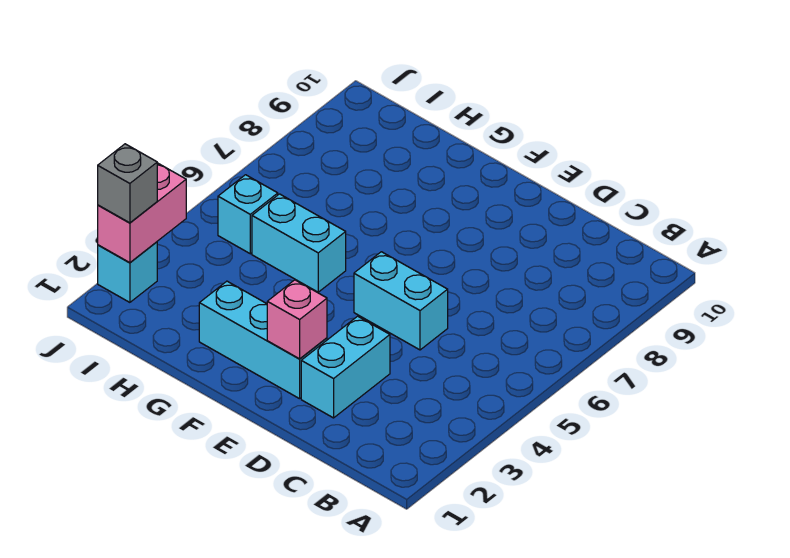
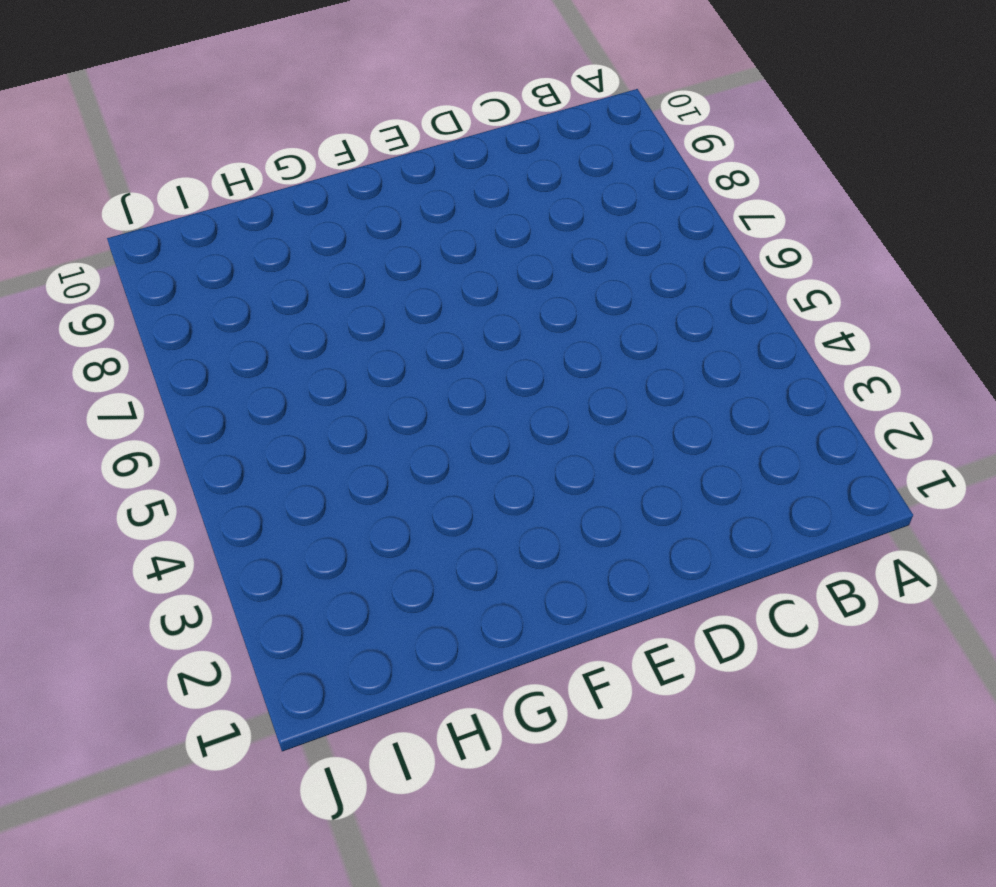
none -> cyan 1x2 brick [301,316,390,418]
none -> cyan 1x2 brick [354,252,448,350]

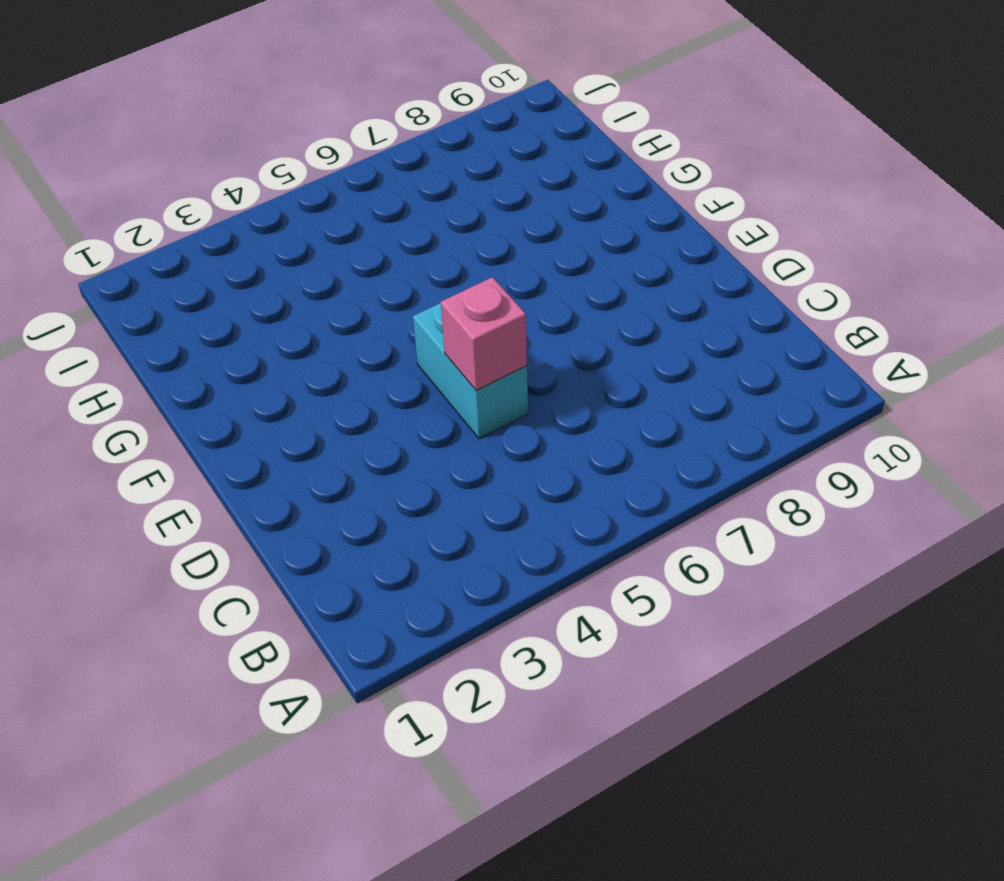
pink 1x1 brick [441,277,527,390] -> pink 1x1 brick moved to [267,280,327,359]
none -> cyan 1x2 brick [301,316,390,418]
none -> cyan 1x3 brick [199,281,327,399]

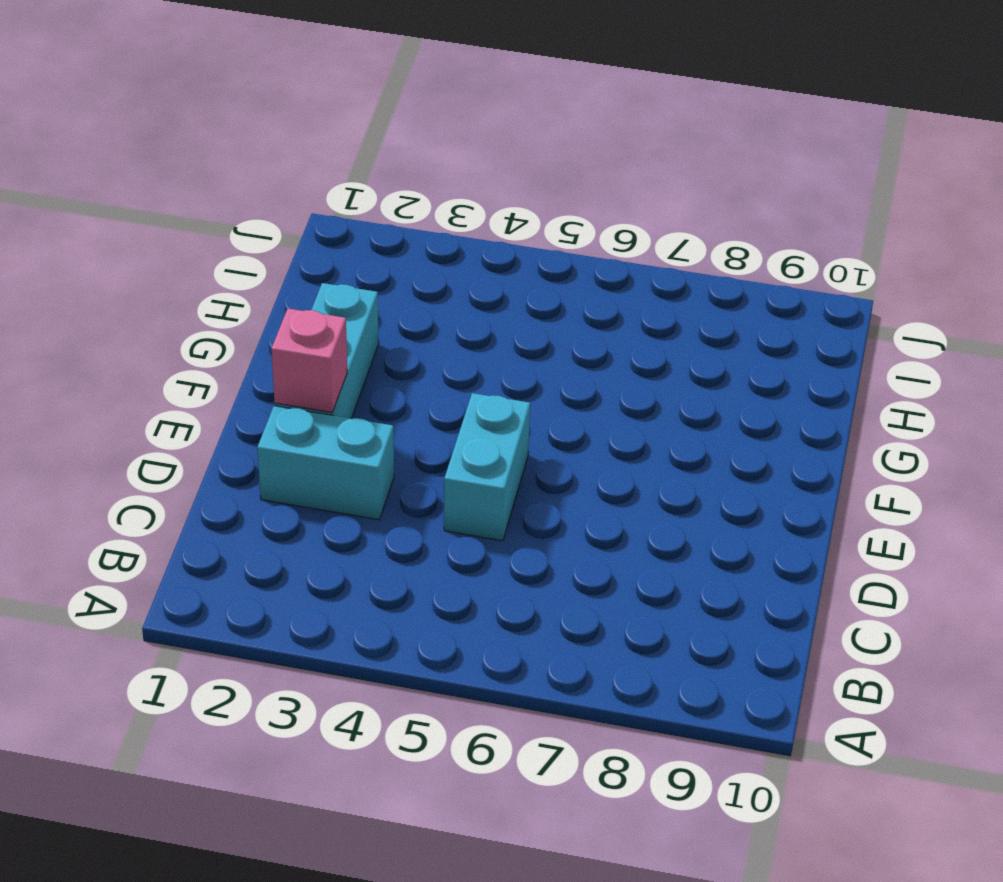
none -> cyan 1x2 brick [252,194,346,292]
none -> cyan 1x1 brick [218,175,278,254]

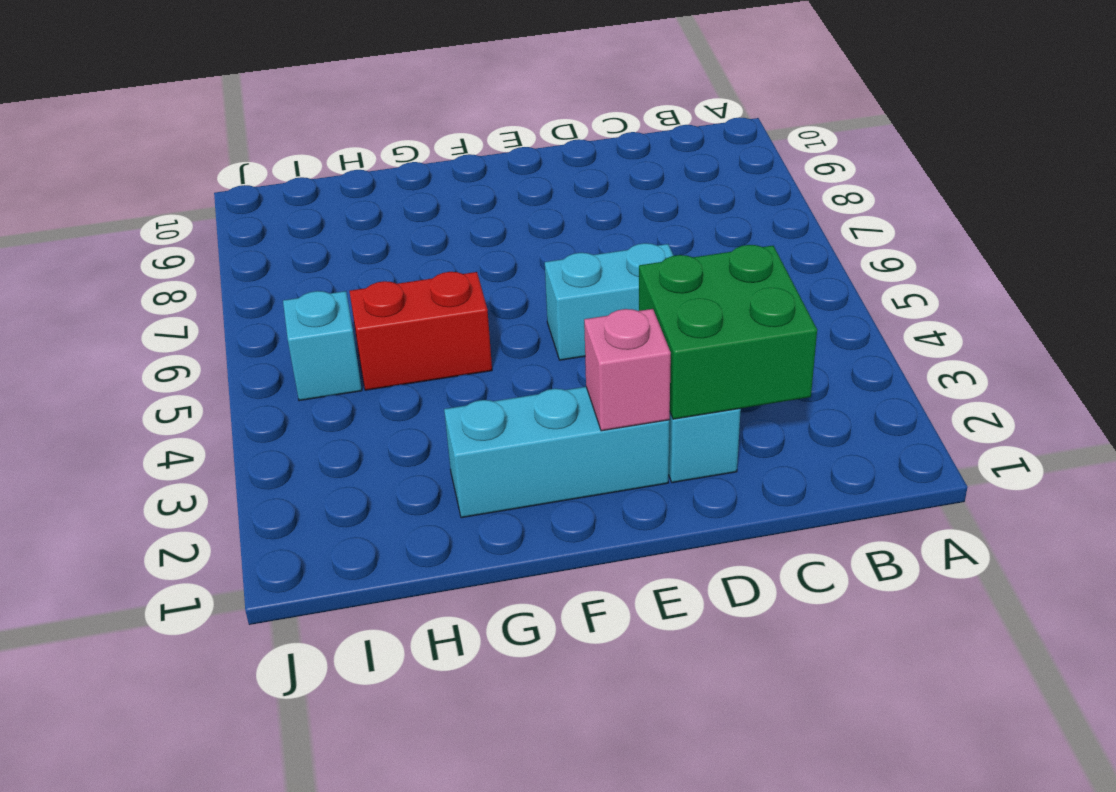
green 2x2 brick [639,245,817,419] -> none
red 1x2 brick [350,272,492,390] -> cyan 1x2 brick [252,194,346,292]
none -> cyan 1x1 brick [98,242,157,302]
none -> pink 1x2 brick [98,163,186,263]

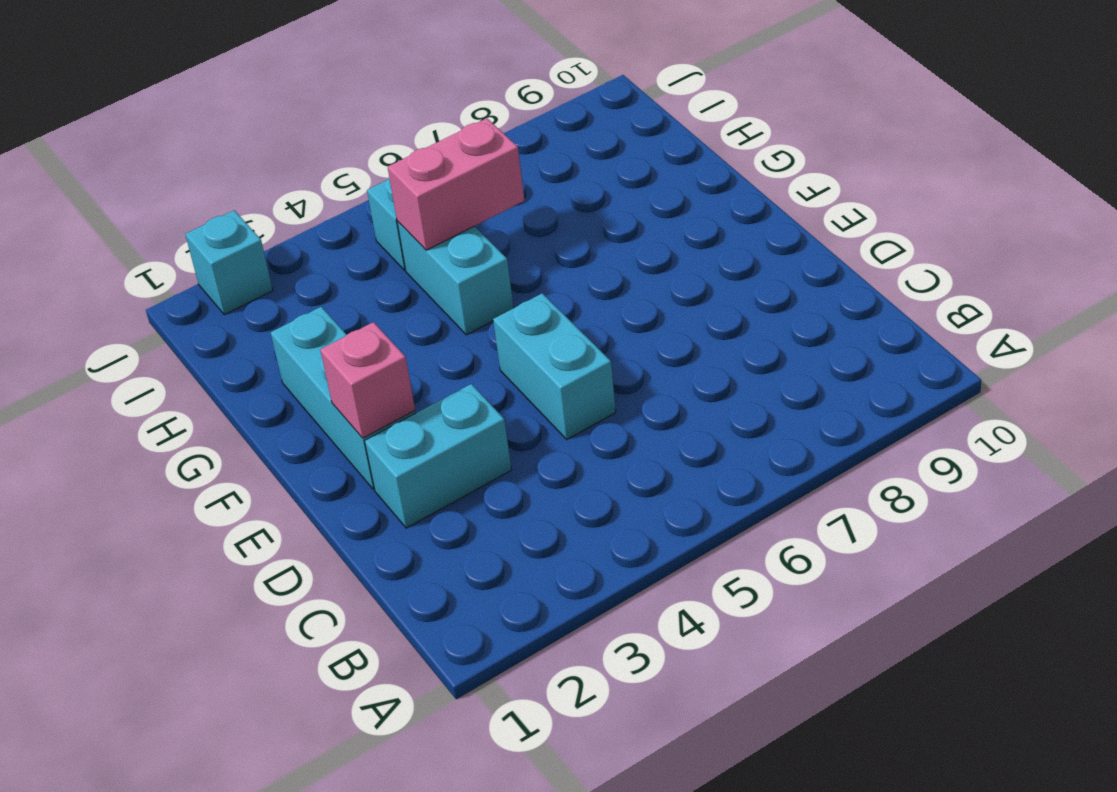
pink 1x2 brick [388,118,524,250] -> pink 1x2 brick moved to [98,163,186,263]
none -> grey 1x1 brick [98,144,157,223]

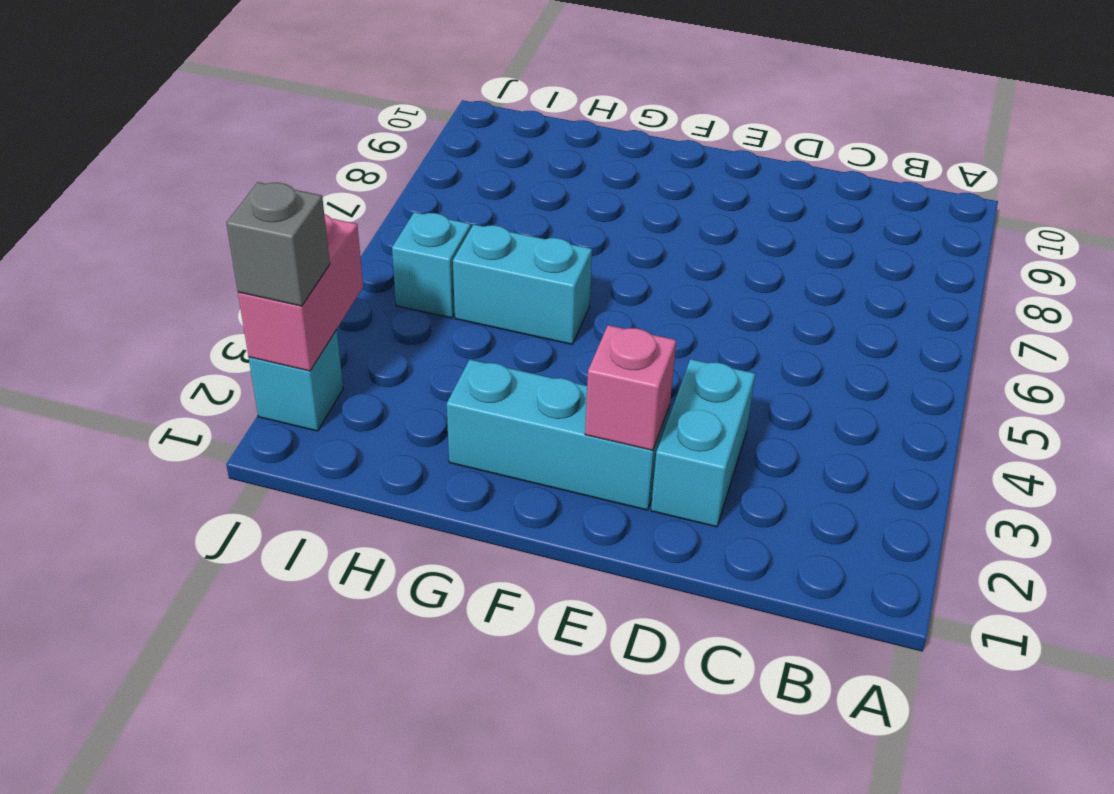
none -> cyan 1x2 brick [354,252,448,350]

